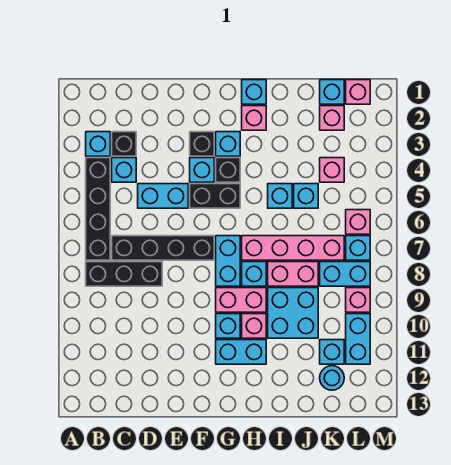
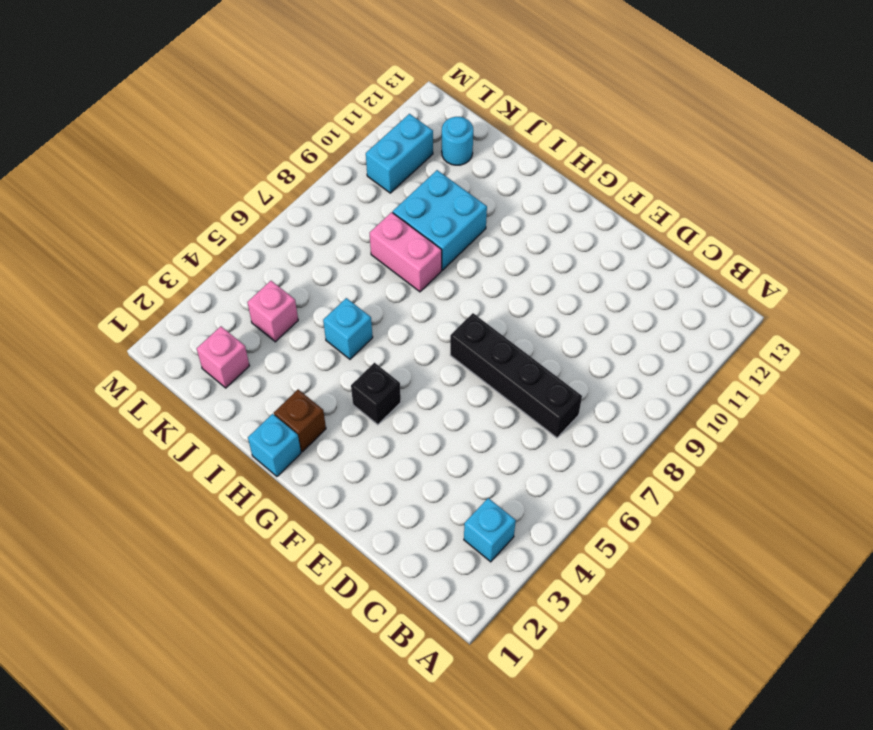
brown 1x1 brick [274,390,326,452] -> pink 1x1 brick [242,106,266,130]
none -> black 1x4 brick [86,158,110,260]
none -> black 1x3 brick [86,262,162,286]
none -> black 1x1 brick [112,132,136,156]
none -> cyan 1x1 brick [112,158,136,182]

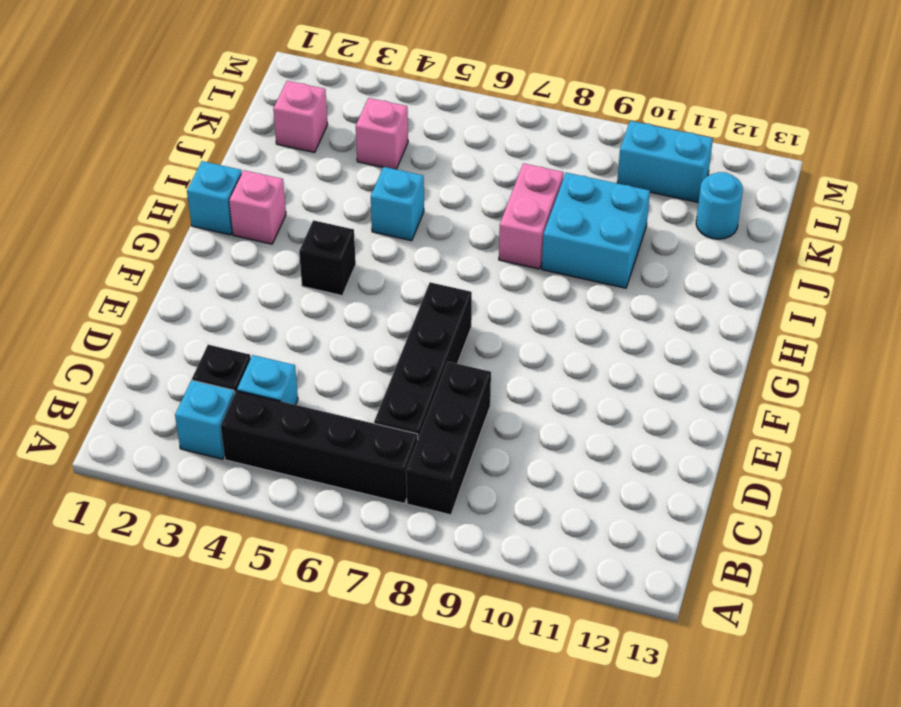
none -> cyan 1x2 brick [138,184,188,208]
none -> black 1x1 brick [190,132,214,156]
none -> cyan 1x1 brick [190,158,214,182]
none -> black 1x2 brick [190,184,240,208]

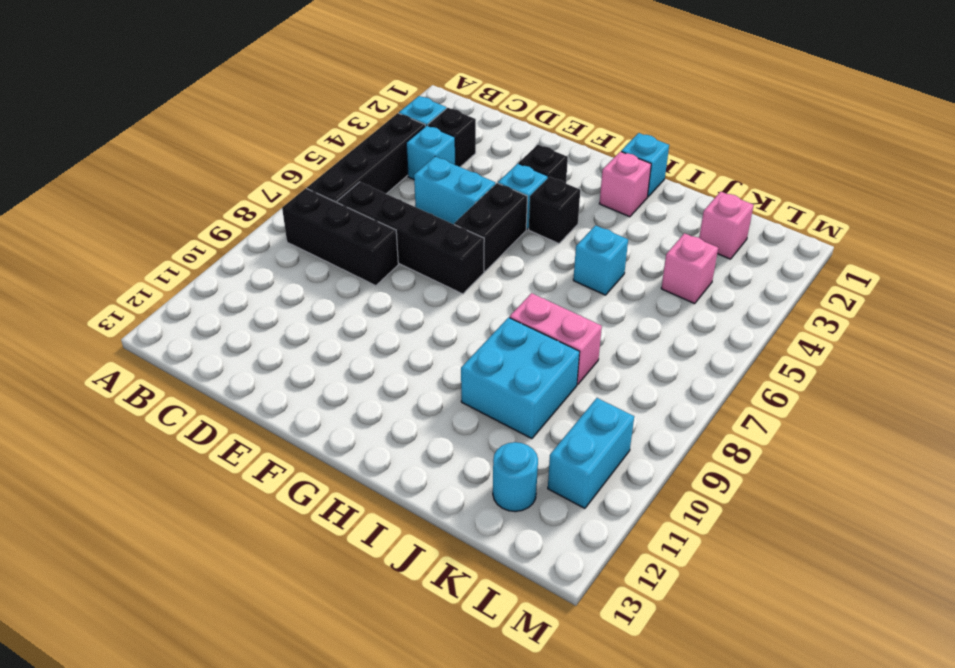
black 1x2 brick [454,183,527,272] -> black 1x2 brick turned to [190,184,240,208]
none -> cyan 1x1 brick [216,132,240,156]
none -> cyan 1x2 brick [216,236,240,286]
none -> pink 1x2 brick [216,288,266,312]
none -> cyan 1x1 brick [216,314,240,338]

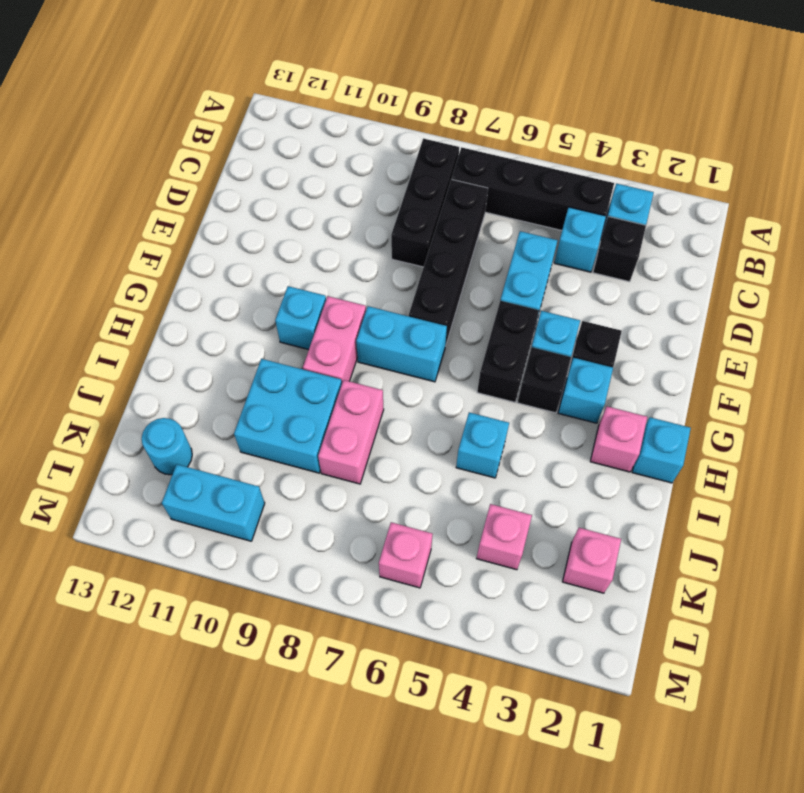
none -> cyan 1x2 brick [216,340,266,364]
none -> pink 1x4 brick [242,236,344,260]
none -> cyan 1x1 brick [242,262,266,286]
none -> pink 1x1 brick [242,314,266,338]

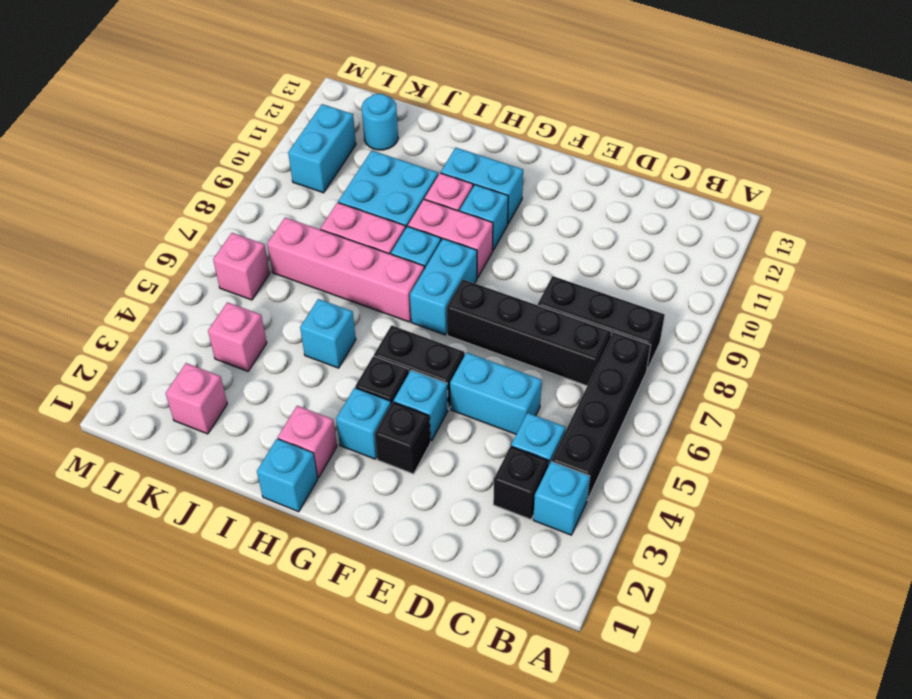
none -> cyan 1x1 brick [294,184,318,208]
none -> cyan 1x1 brick [320,80,344,104]
none -> cyan 1x2 brick [320,262,370,286]
none -> cyan 1x1 brick [320,340,344,364]

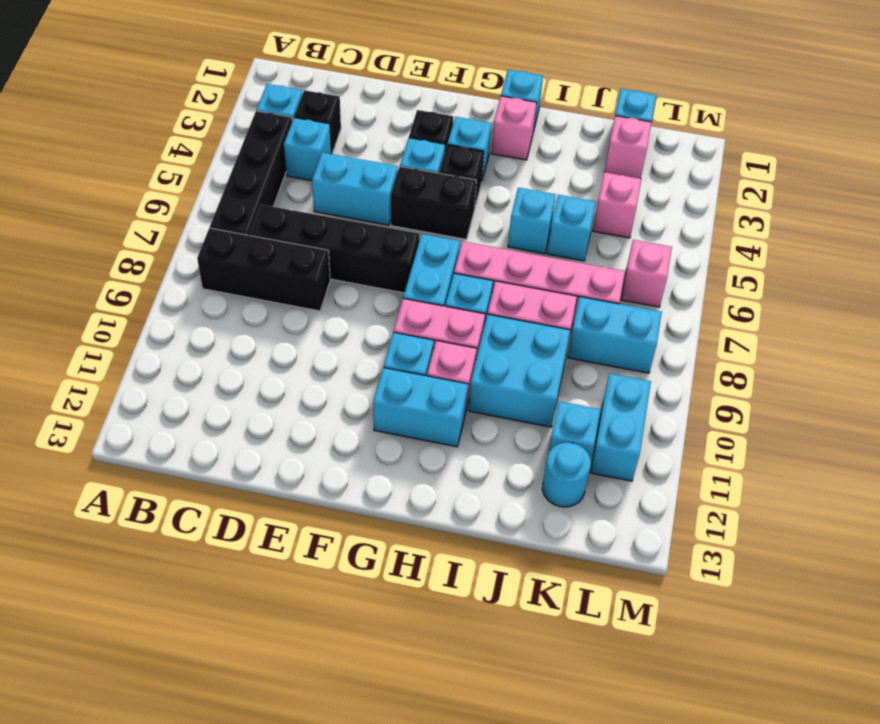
none -> pink 1x1 brick [346,80,370,104]
none -> cyan 1x1 brick [346,236,370,260]
none -> pink 1x1 brick [346,288,370,312]

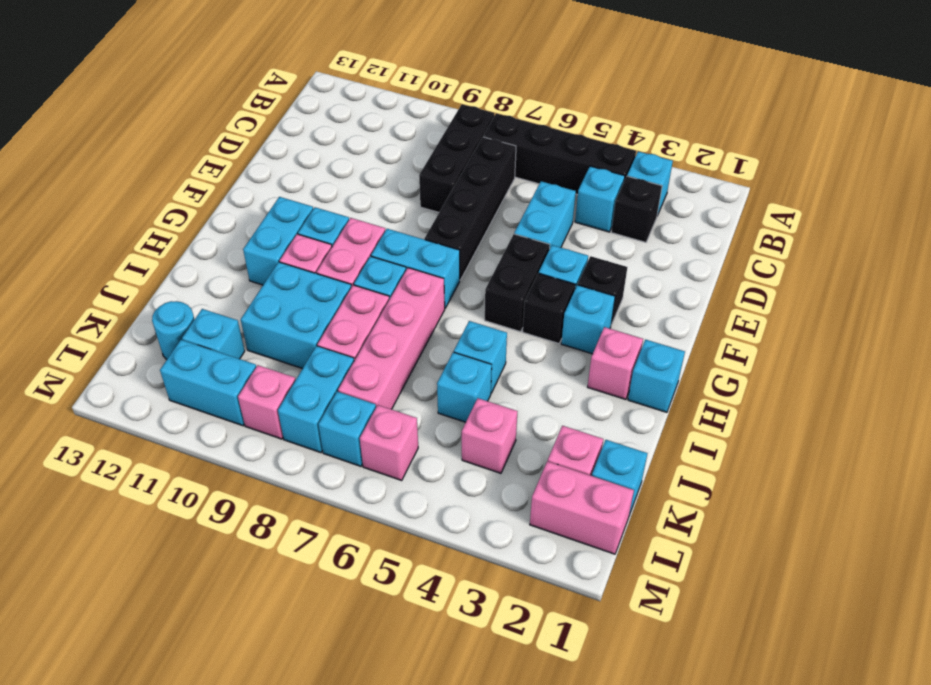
pink 1x2 brick [530,461,634,554] -> pink 1x1 brick [346,80,370,104]

